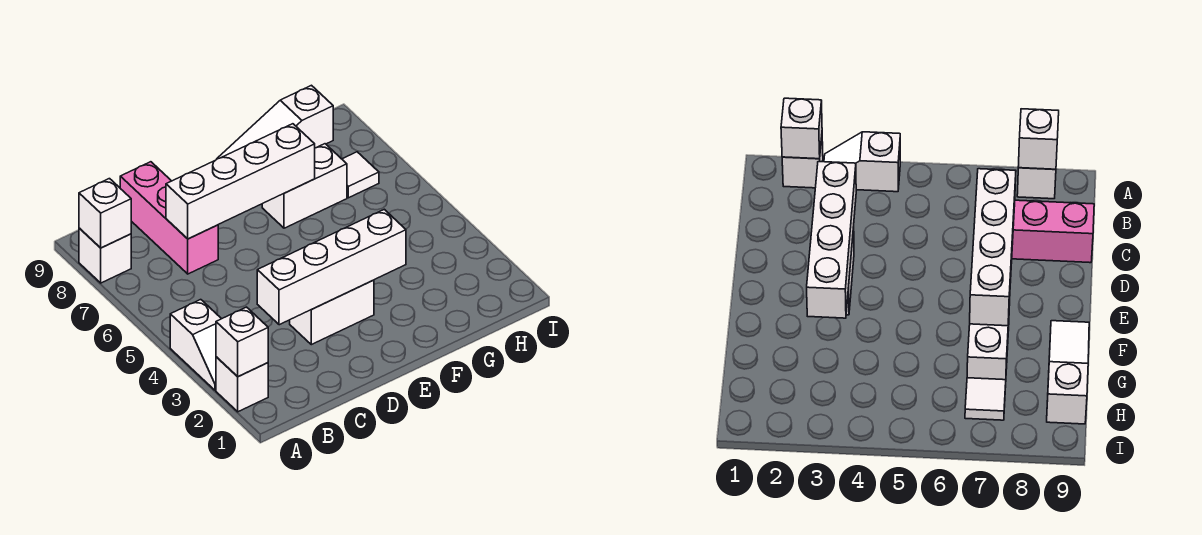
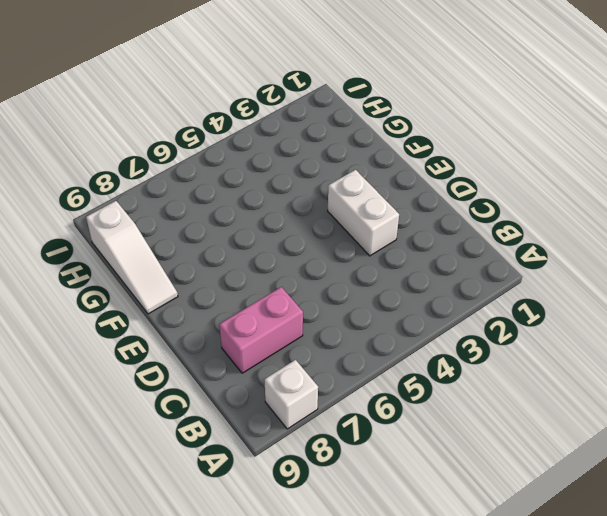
pink 1x2 brick [219,287,303,373] -> pink 1x3 brick [120,162,218,274]
none -> white 1x1 brick [216,357,268,412]
none -> white 1x2 slope [170,300,221,390]
none -> white 1x2 brick [262,144,347,228]

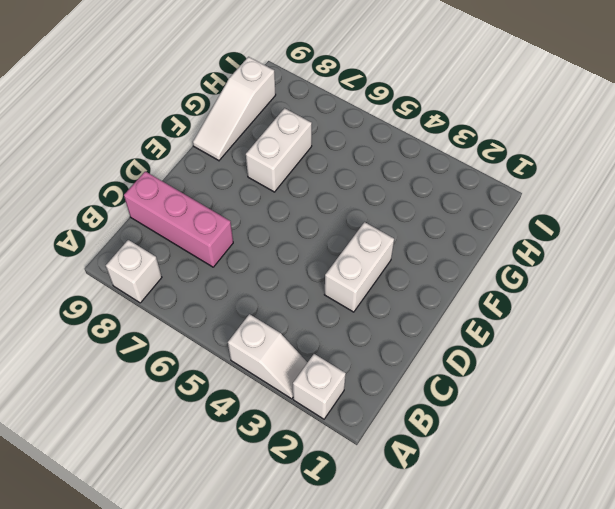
none -> white 1x1 tile [342,152,379,198]
none -> white 1x1 brick [216,307,268,377]
none -> white 1x1 brick [79,179,131,248]

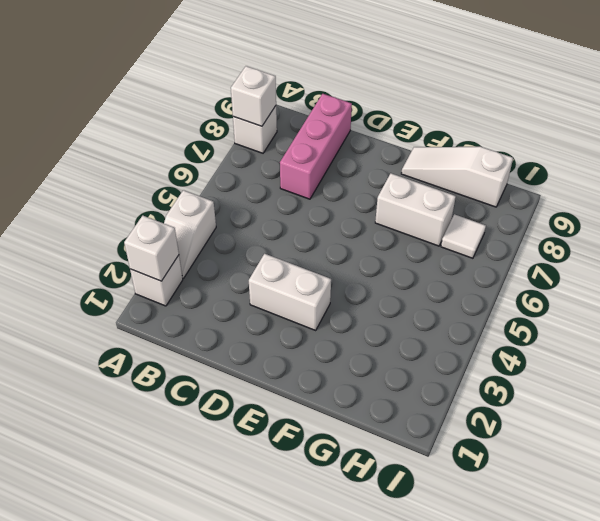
none -> white 1x4 brick [257,209,406,325]
none -> white 1x4 brick [166,124,315,239]

